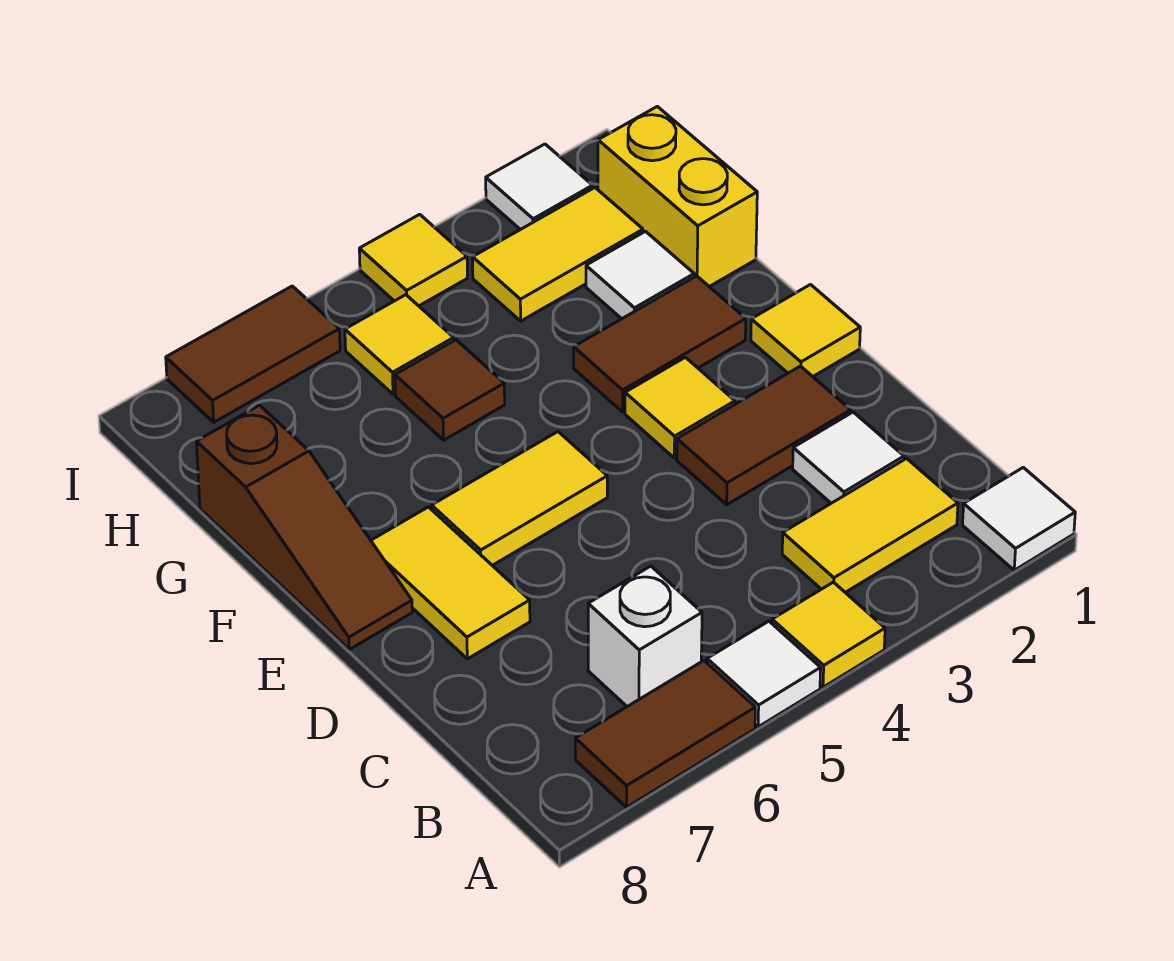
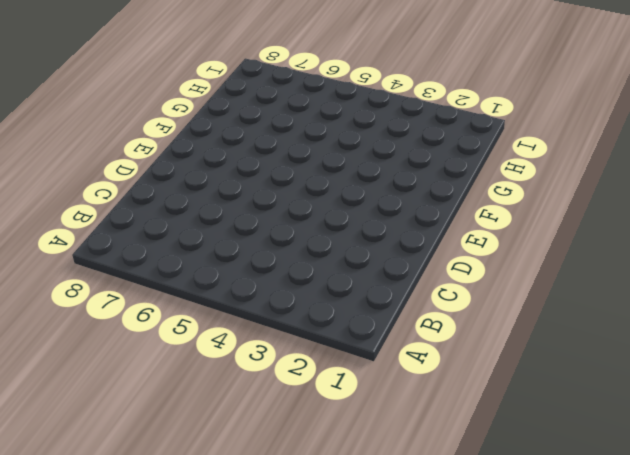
none -> white 1x1 tile [963,468,1075,570]
none -> yellow 1x1 tile [772,582,885,687]
none -> white 1x1 tile [707,621,821,727]

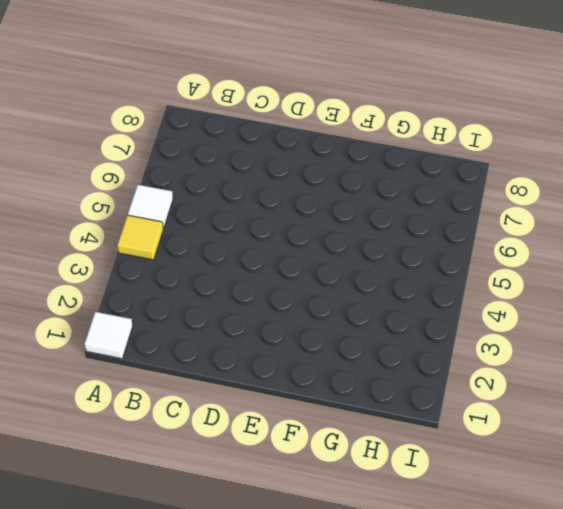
none -> brown 1x2 tile [575,661,755,807]
none -> yellow 1x2 tile [782,459,958,592]
none -> white 1x1 brick [588,566,702,707]

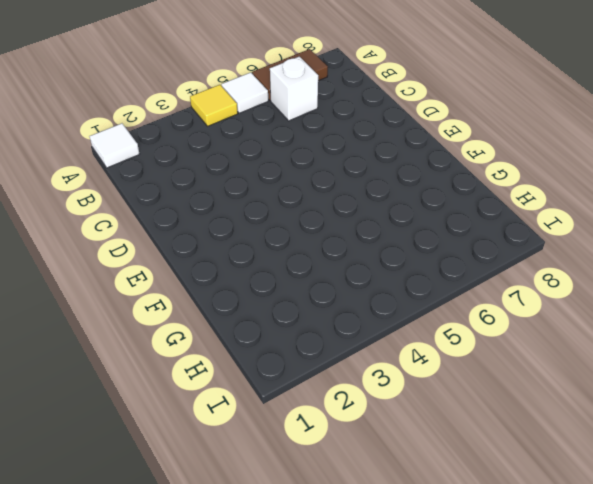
none -> yellow 1x2 tile [782,459,958,592]
none -> white 1x1 tile [793,412,904,503]
none -> brown 1x2 tile [677,366,851,505]

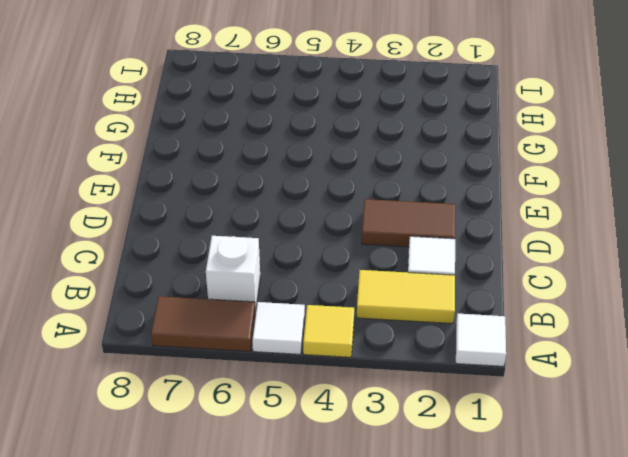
none -> yellow 1x2 tile [371,507,530,659]
none -> yellow 1x1 tile [751,285,860,376]
none -> yellow 1x1 tile [625,357,735,458]

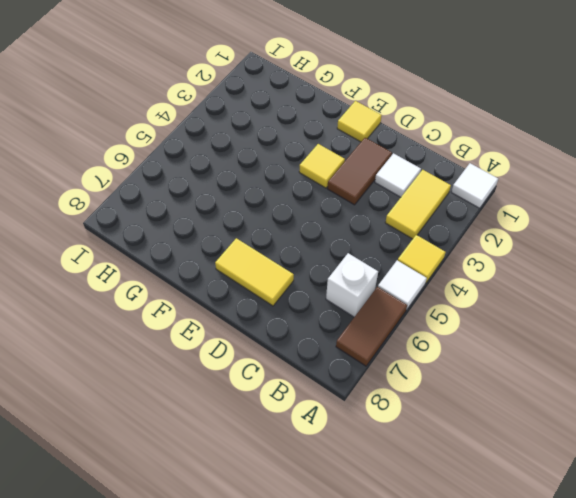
none -> yellow 1x2 tile [432,432,607,565]
none -> brown 1x3 slope [196,405,412,649]
none -> brown 1x2 tile [574,276,746,412]

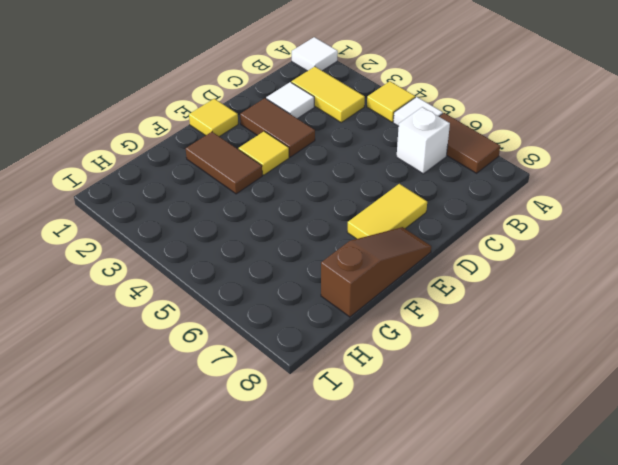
none -> yellow 1x2 tile [432,432,607,565]
none -> yellow 1x2 brick [598,106,757,287]
none -> white 1x1 tile [586,232,694,319]

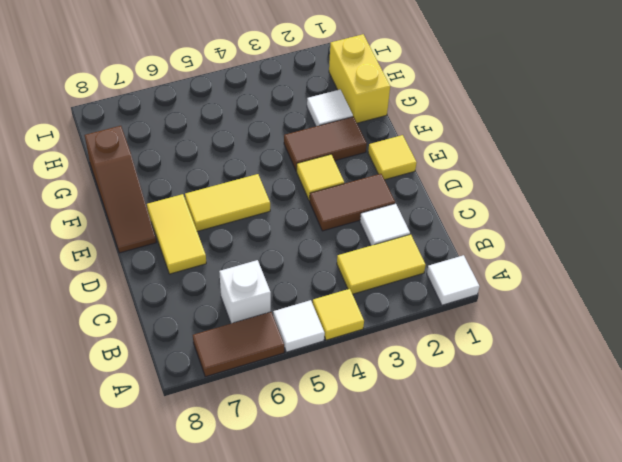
none -> brown 1x1 tile [395,340,505,440]
none -> yellow 1x2 tile [473,188,643,321]
none -> yellow 1x1 tile [345,295,454,394]

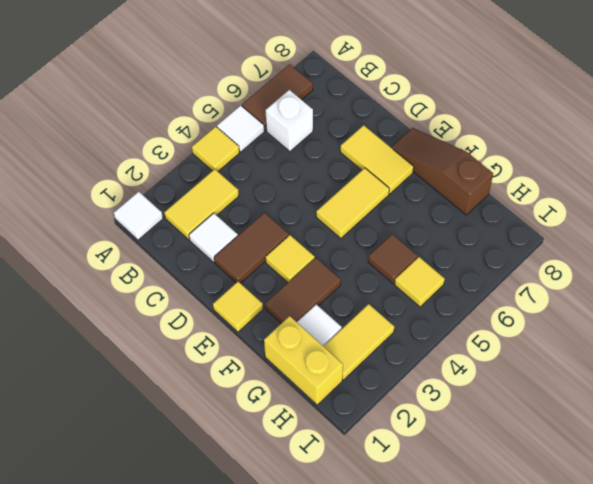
none -> white 1x1 tile [486,144,593,230]
none -> yellow 1x1 tile [359,214,467,306]
none -> brown 1x2 tile [166,286,340,422]

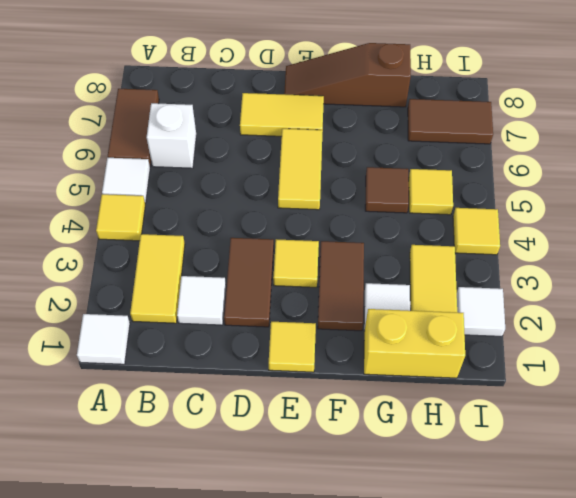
brown 1x2 tile [408,99,493,144] -> brown 1x2 tile turned to [166,286,340,422]

